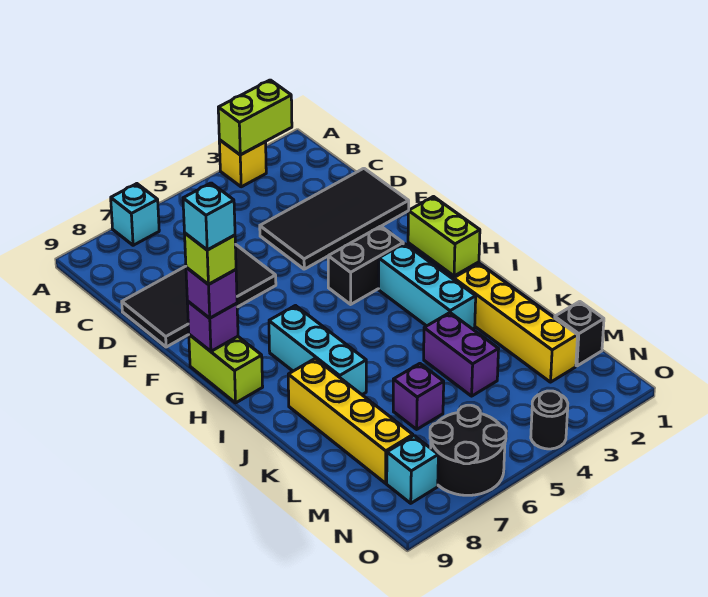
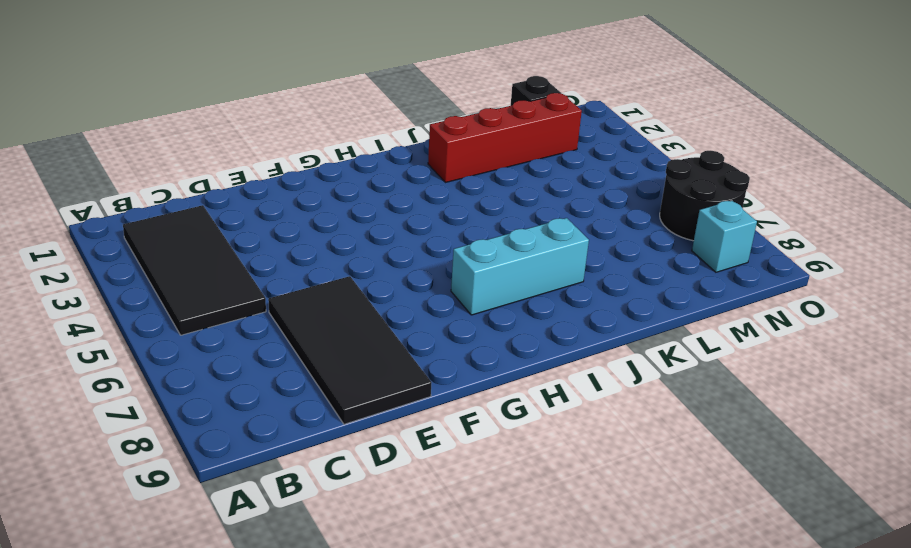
black 2x4 tile [123,205,266,335] -> black 2x4 tile moved to [260,168,409,269]
red 1x4 brick [428,93,582,183] -> yellow 1x4 brick [454,264,578,382]
none -> yellow 1x1 brick [219,140,266,187]
none -> cyan 1x1 brick [111,184,159,245]
none -> lime 1x2 brick [408,197,480,276]

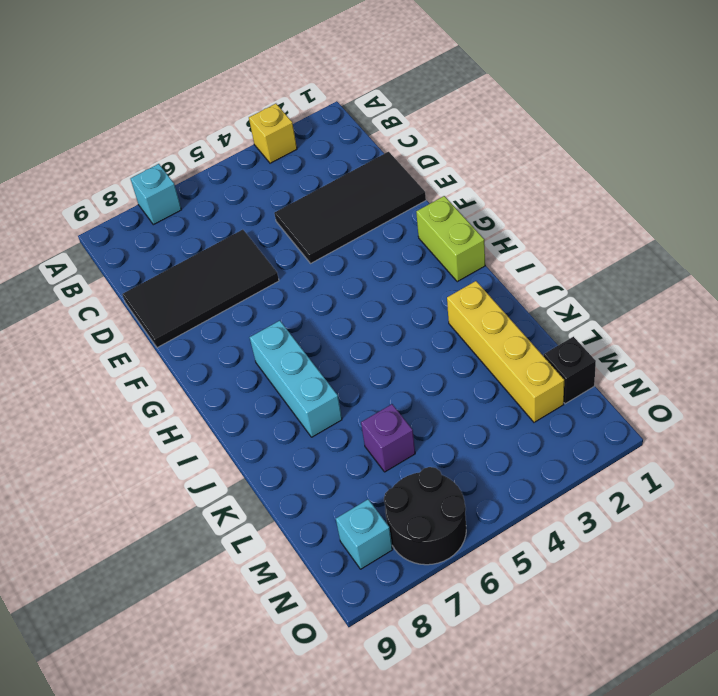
none -> black 1x2 brick [328,226,403,304]
none -> lime 1x2 brick [189,335,263,403]
none -> cyan 1x3 brick [379,244,476,329]

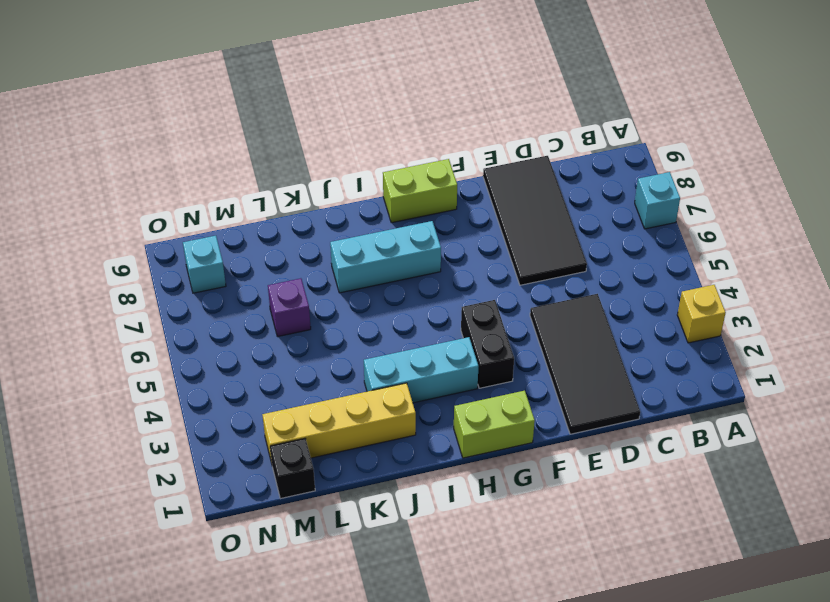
none -> yellow 1x4 brick [288,359,413,483]
none -> purple 1x2 brick [424,313,499,396]
none -> black 2x2 round brick [430,405,506,495]

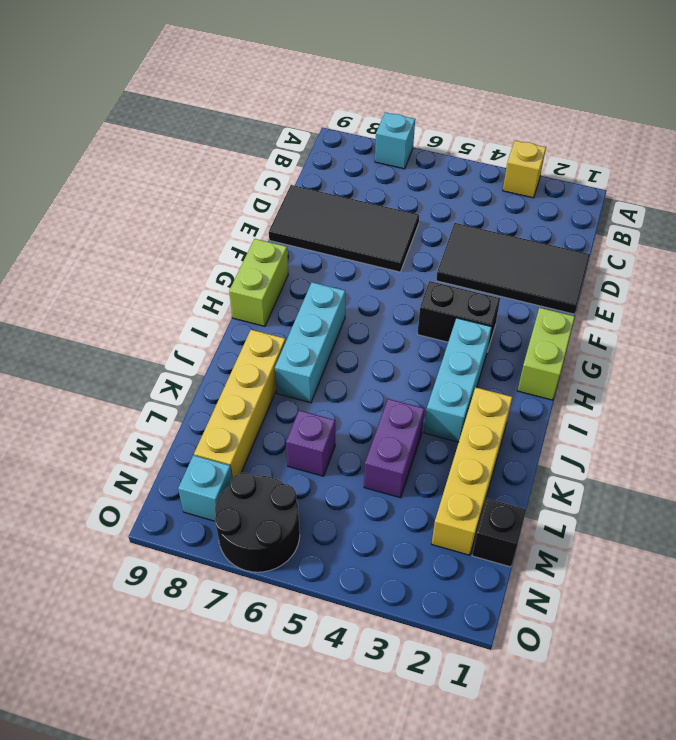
none -> black 1x1 round brick [531,391,568,449]
none -> lime 1x2 brick [218,80,292,155]
none -> purple 1x1 brick [187,301,238,351]

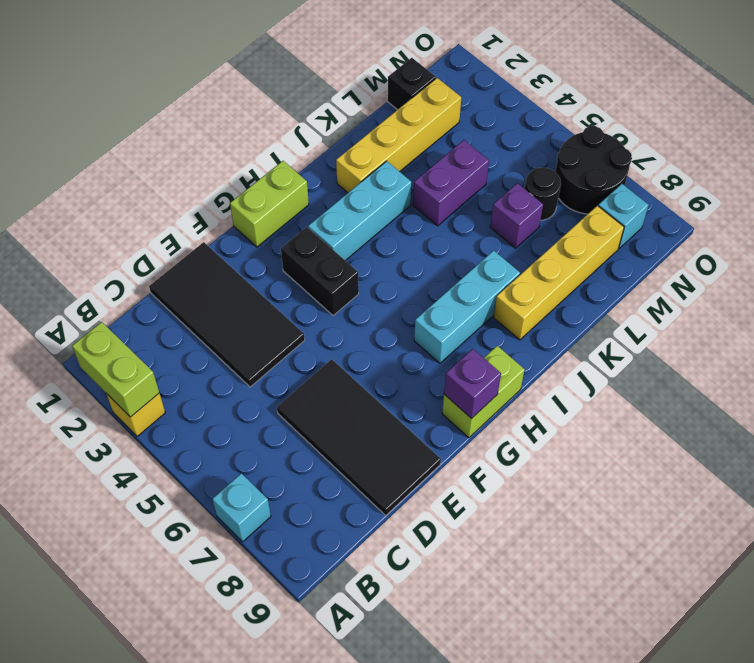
black 1x1 round brick [525,168,561,220] -> black 1x1 round brick moved to [531,391,568,449]
none -> purple 1x1 brick [186,267,237,318]
none -> lime 1x1 brick [185,233,236,284]
none -> cyan 1x1 brick [183,183,235,250]

